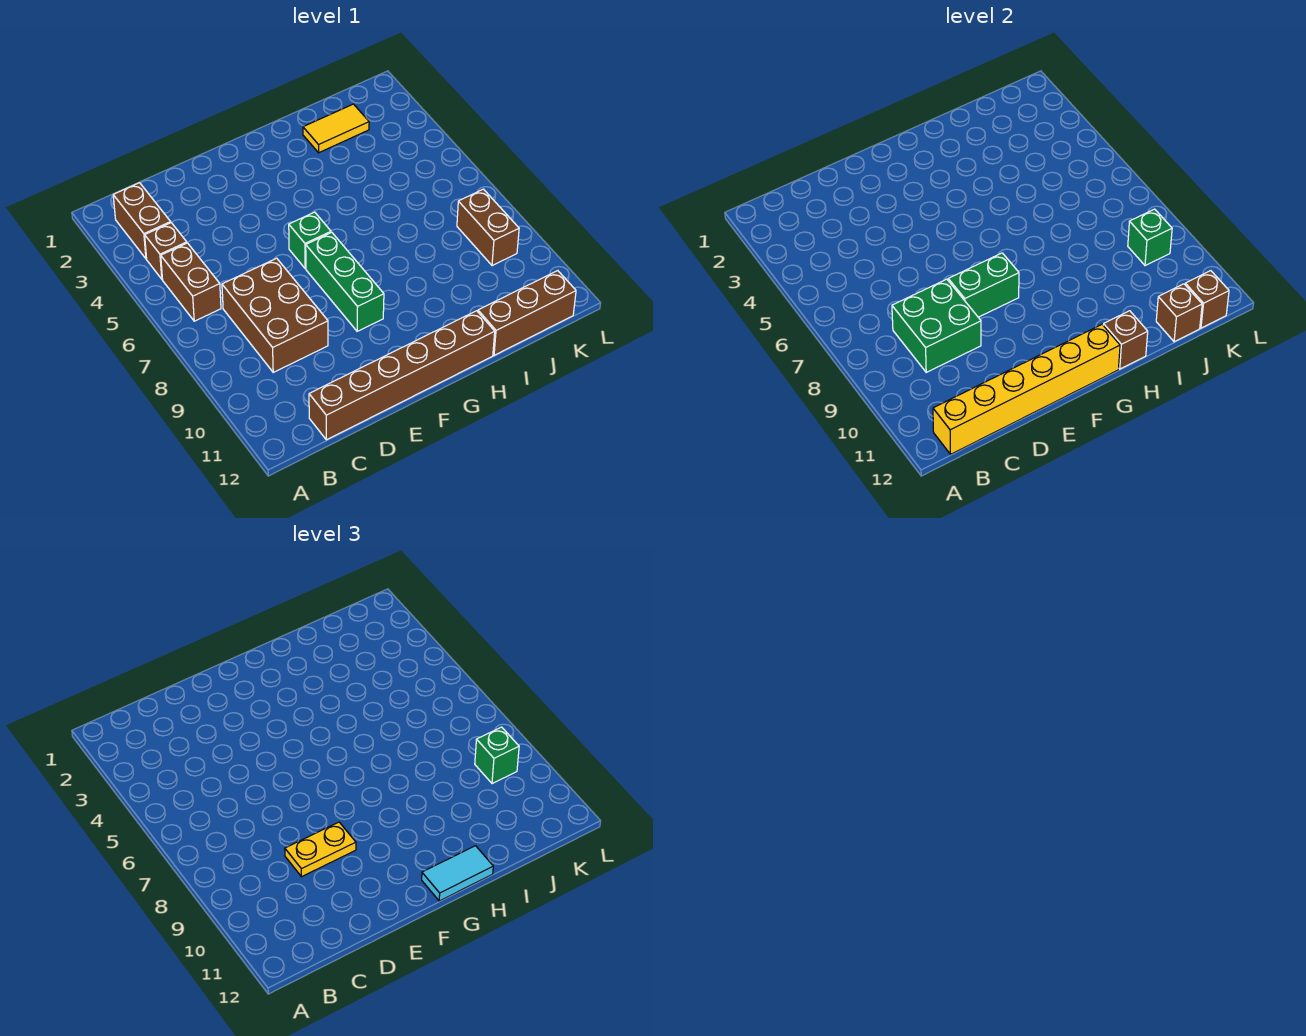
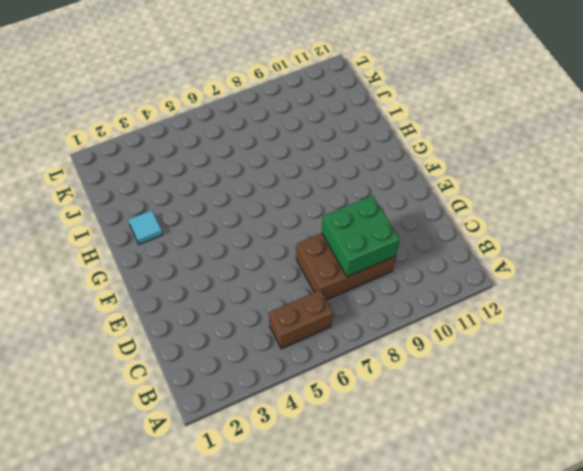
cyan 1x1 tile [128,210,163,244] -> none
none -> brown 1x2 brick [113,183,171,259]
none -> brown 1x1 brick [145,223,187,279]
none -> brown 1x6 brick [309,311,495,440]

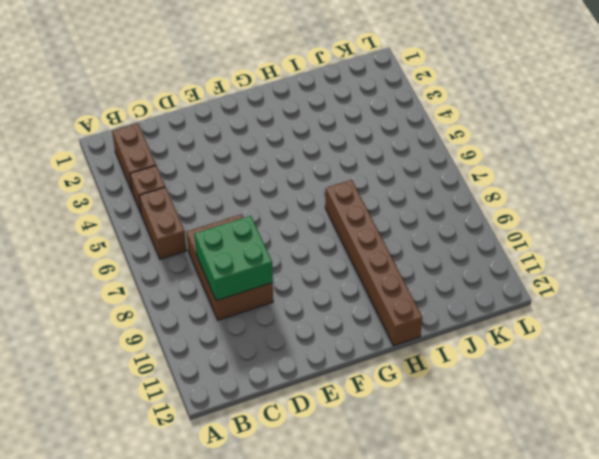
brown 1x6 brick [325,180,422,346] -> brown 1x6 brick turned to [309,311,495,440]
none -> green 1x1 brick [289,212,331,269]
none -> green 1x3 brick [306,232,384,331]
none -> yellow 1x2 tile [303,104,369,153]

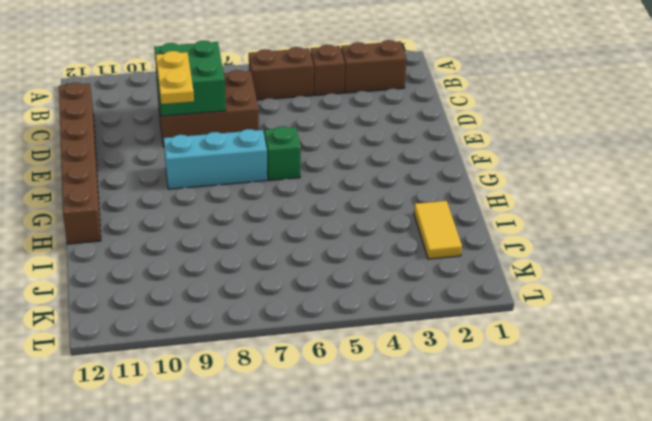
cyan 1x3 brick [164,129,267,189] -> green 1x3 brick [306,232,384,331]
none -> brown 1x3 brick [478,271,576,355]
none -> brown 1x2 brick [457,189,519,266]
none -> yellow 1x6 brick [933,325,1120,454]

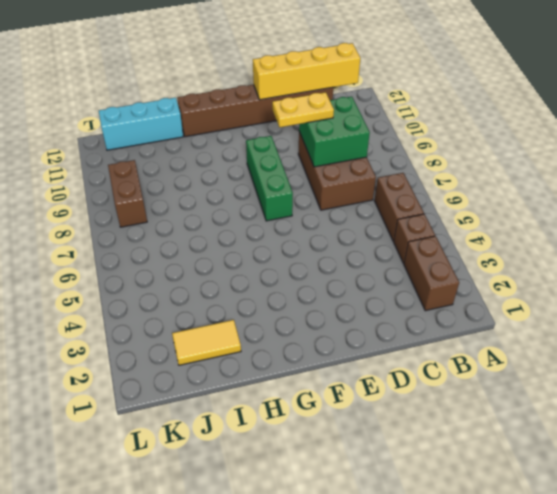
yellow 1x4 brick [253,43,360,100] -> yellow 1x6 brick [933,325,1120,454]
cyan 1x3 brick [99,98,183,150] -> brown 1x3 brick [478,271,576,355]
none -> green 1x1 brick [289,212,331,269]
none -> green 1x2 brick [948,253,1019,317]
none -> brown 1x1 brick [1103,311,1148,369]

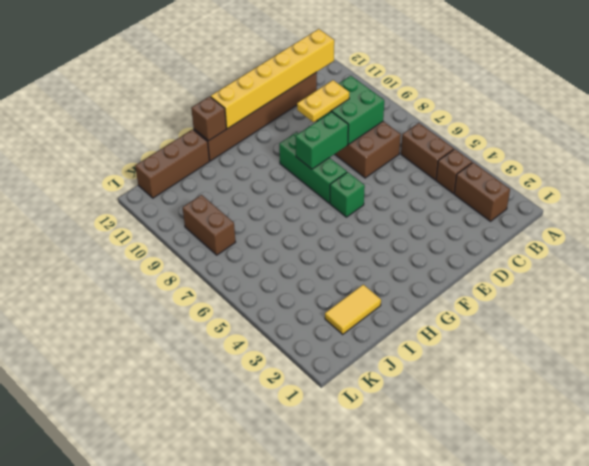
none -> brown 1x1 brick [1156,284,1202,342]
none -> green 1x1 brick [1128,209,1172,266]
none -> brown 1x1 brick [1185,271,1229,328]

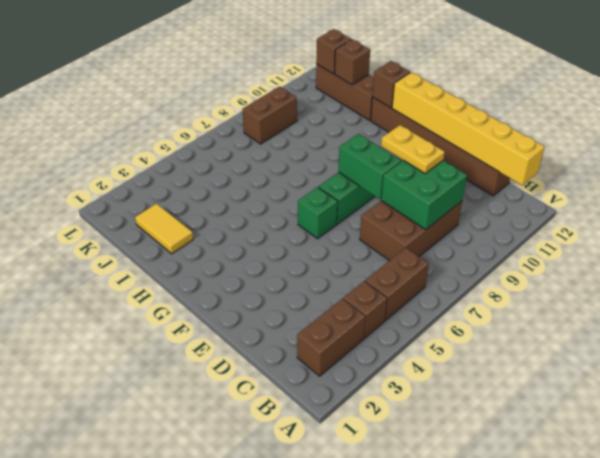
none -> green 1x1 brick [1128,209,1172,266]
none -> cyan 1x2 tile [422,846,493,901]
none -> green 1x1 brick [475,727,519,784]

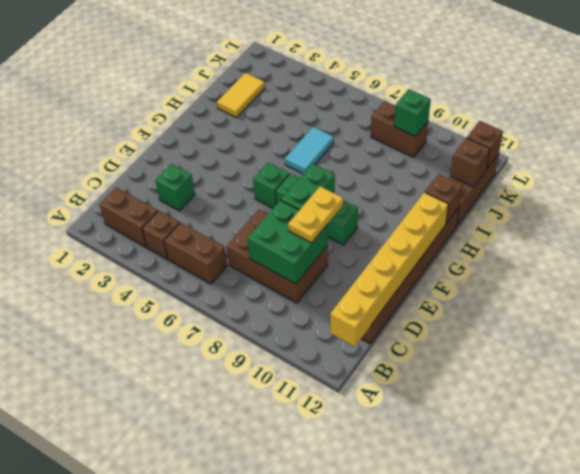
green 1x1 brick [155,164,195,211] -> green 1x1 brick moved to [475,727,519,784]
cyan 1x2 tile [285,127,334,174] -> cyan 1x2 tile moved to [422,846,493,901]

